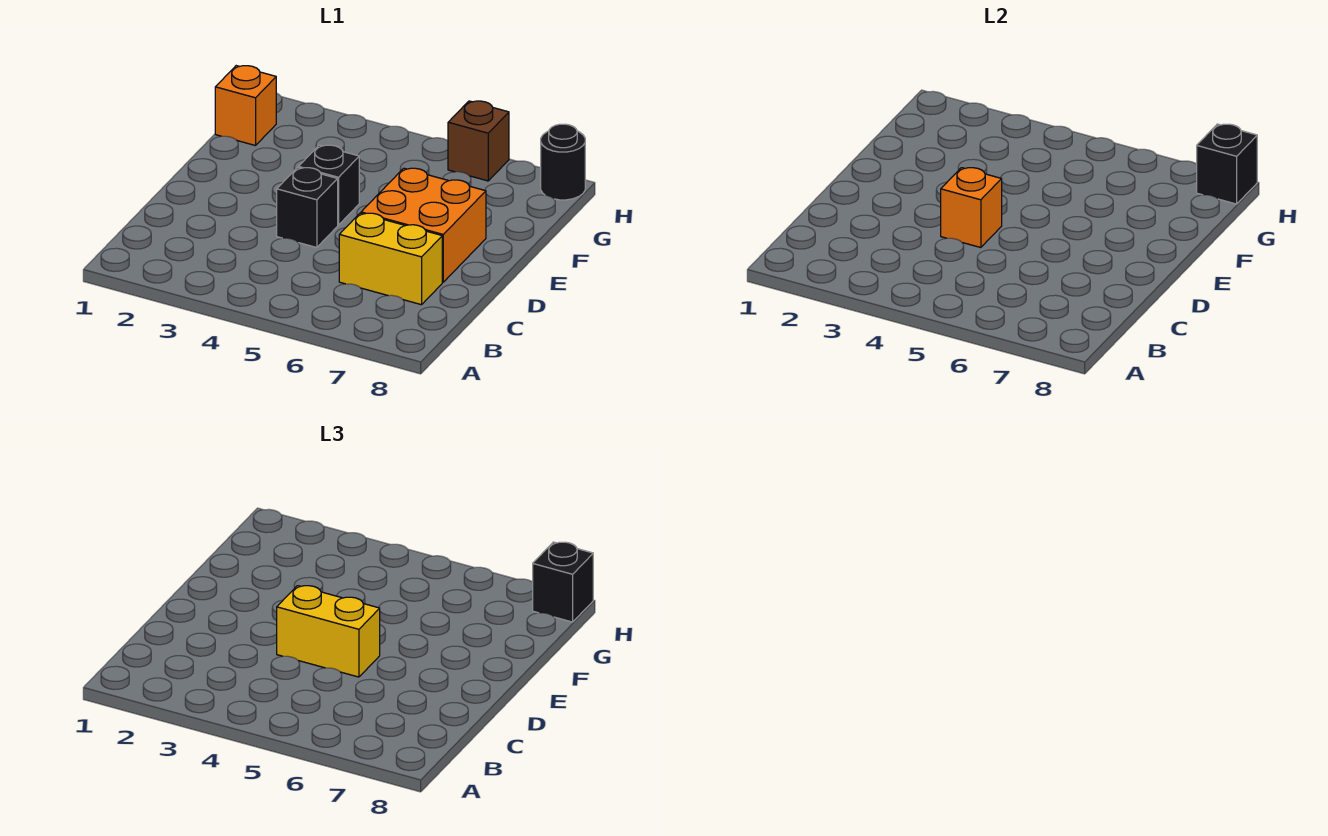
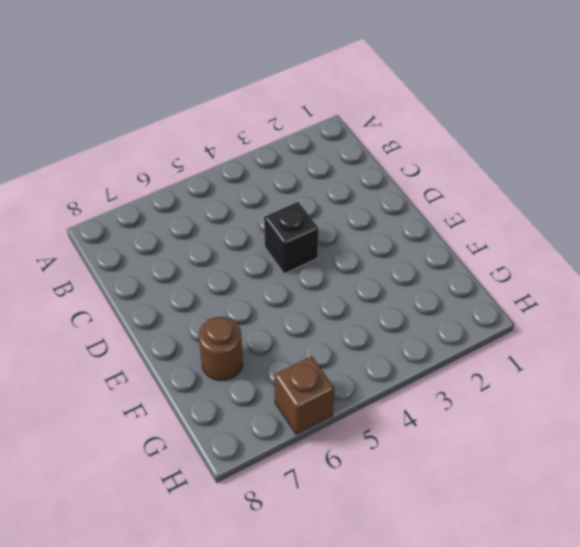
brown 1x1 round brick [199,317,243,381] -> none
none -> yellow 1x2 brick [339,213,442,305]
none -> orange 2x2 brick [361,168,486,282]

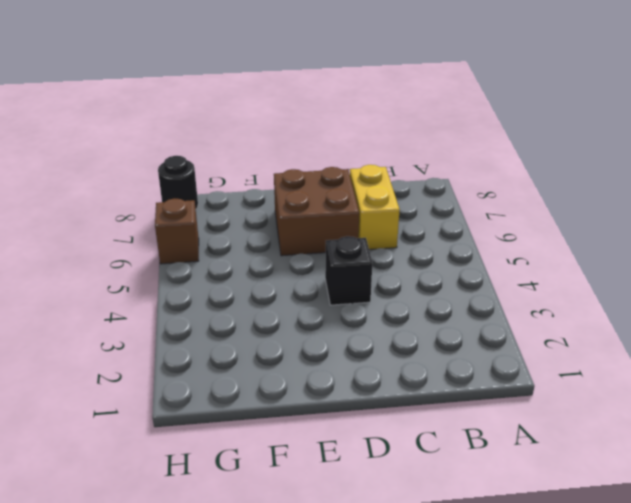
brown 2x2 brick [274,167,359,256] -> orange 2x2 brick [361,168,486,282]
none -> black 1x1 brick [298,145,359,225]
none -> orange 1x1 brick [215,66,276,146]

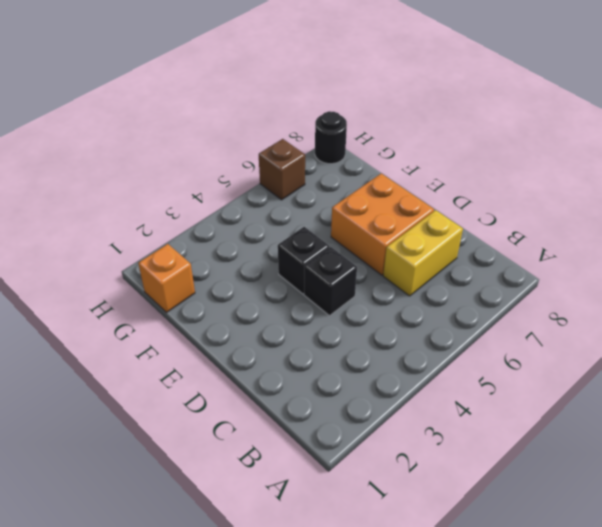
none -> orange 1x1 brick [941,168,1002,248]
none -> black 1x1 brick [1197,124,1257,204]

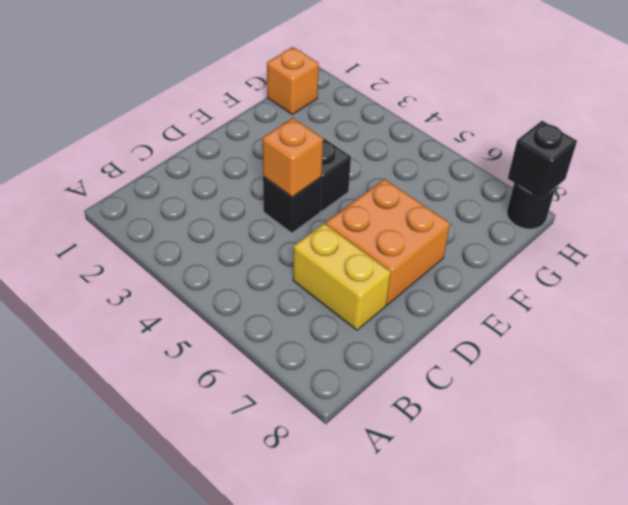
none -> brown 1x1 brick [448,101,509,181]
none -> yellow 1x2 brick [277,586,380,677]

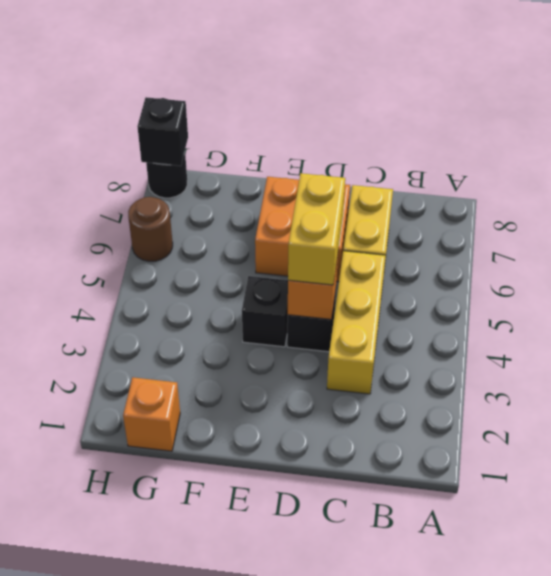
yellow 1x3 brick [327,251,386,394] -> none
brown 1x1 round brick [128,197,173,261] -> brown 1x1 brick [448,101,509,181]
none -> black 1x1 brick [533,542,593,622]

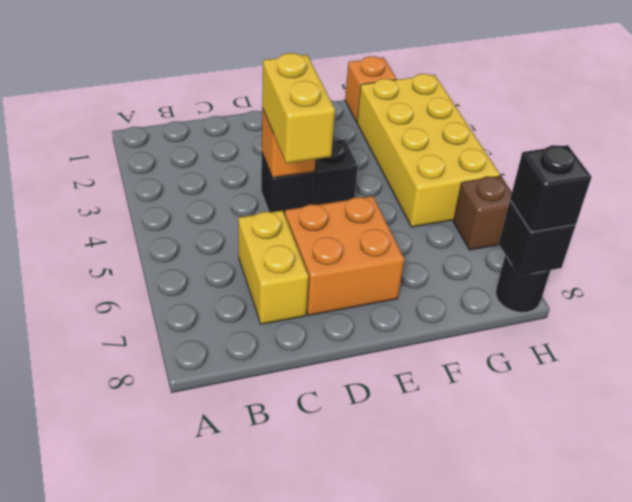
yellow 2x4 brick [357,74,500,227] -> none

